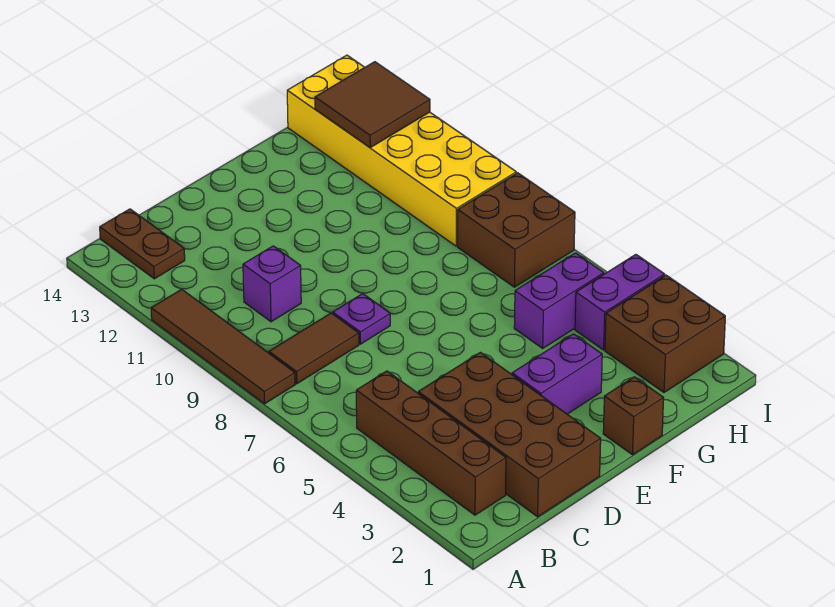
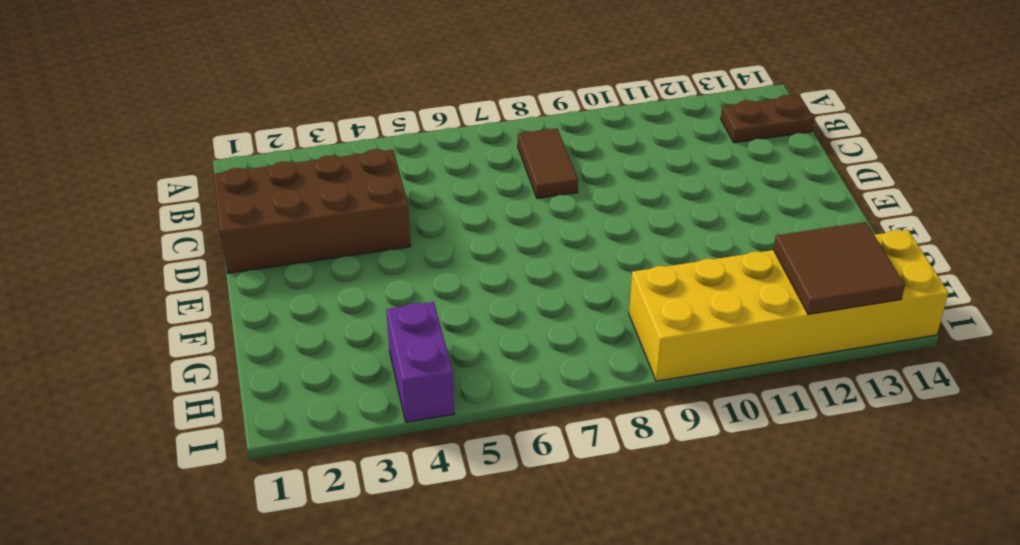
none -> brown 1x4 tile [151,289,295,404]
none -> brown 1x4 brick [356,371,506,515]
none -> purple 1x1 brick [243,246,301,322]

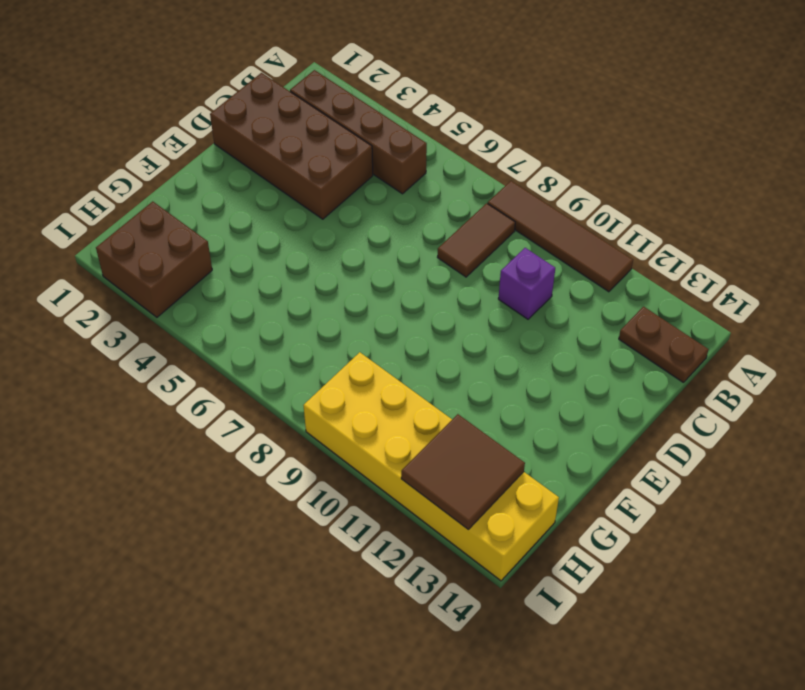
none -> purple 1x1 plate [333,294,390,344]
none -> purple 1x2 brick [512,334,602,414]
none -> brown 1x1 brick [603,377,664,455]

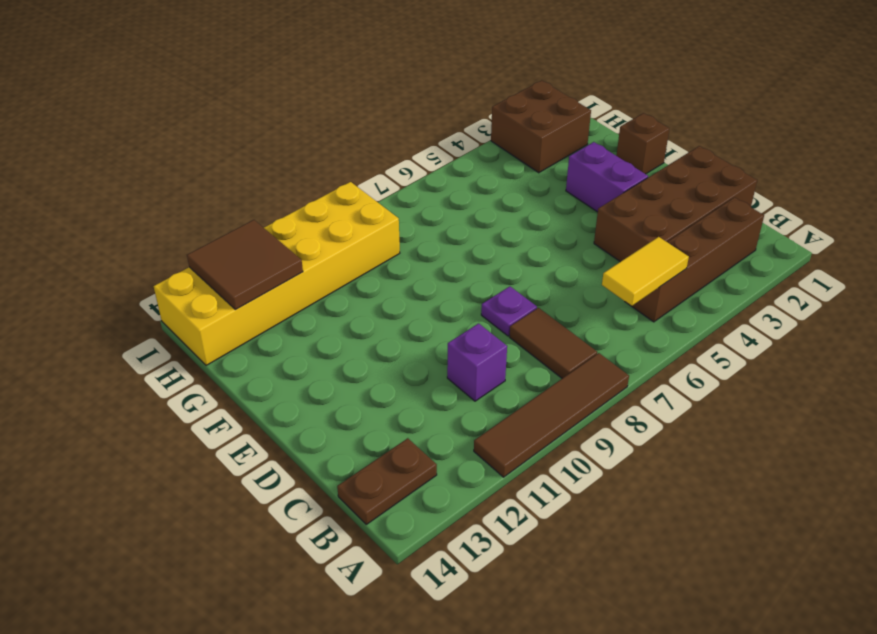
yellow 1x2 tile [602,237,689,306] -> none
none -> purple 1x2 brick [514,253,604,348]
none -> purple 1x2 brick [575,255,665,350]
none -> brown 2x2 brick [458,173,575,287]

